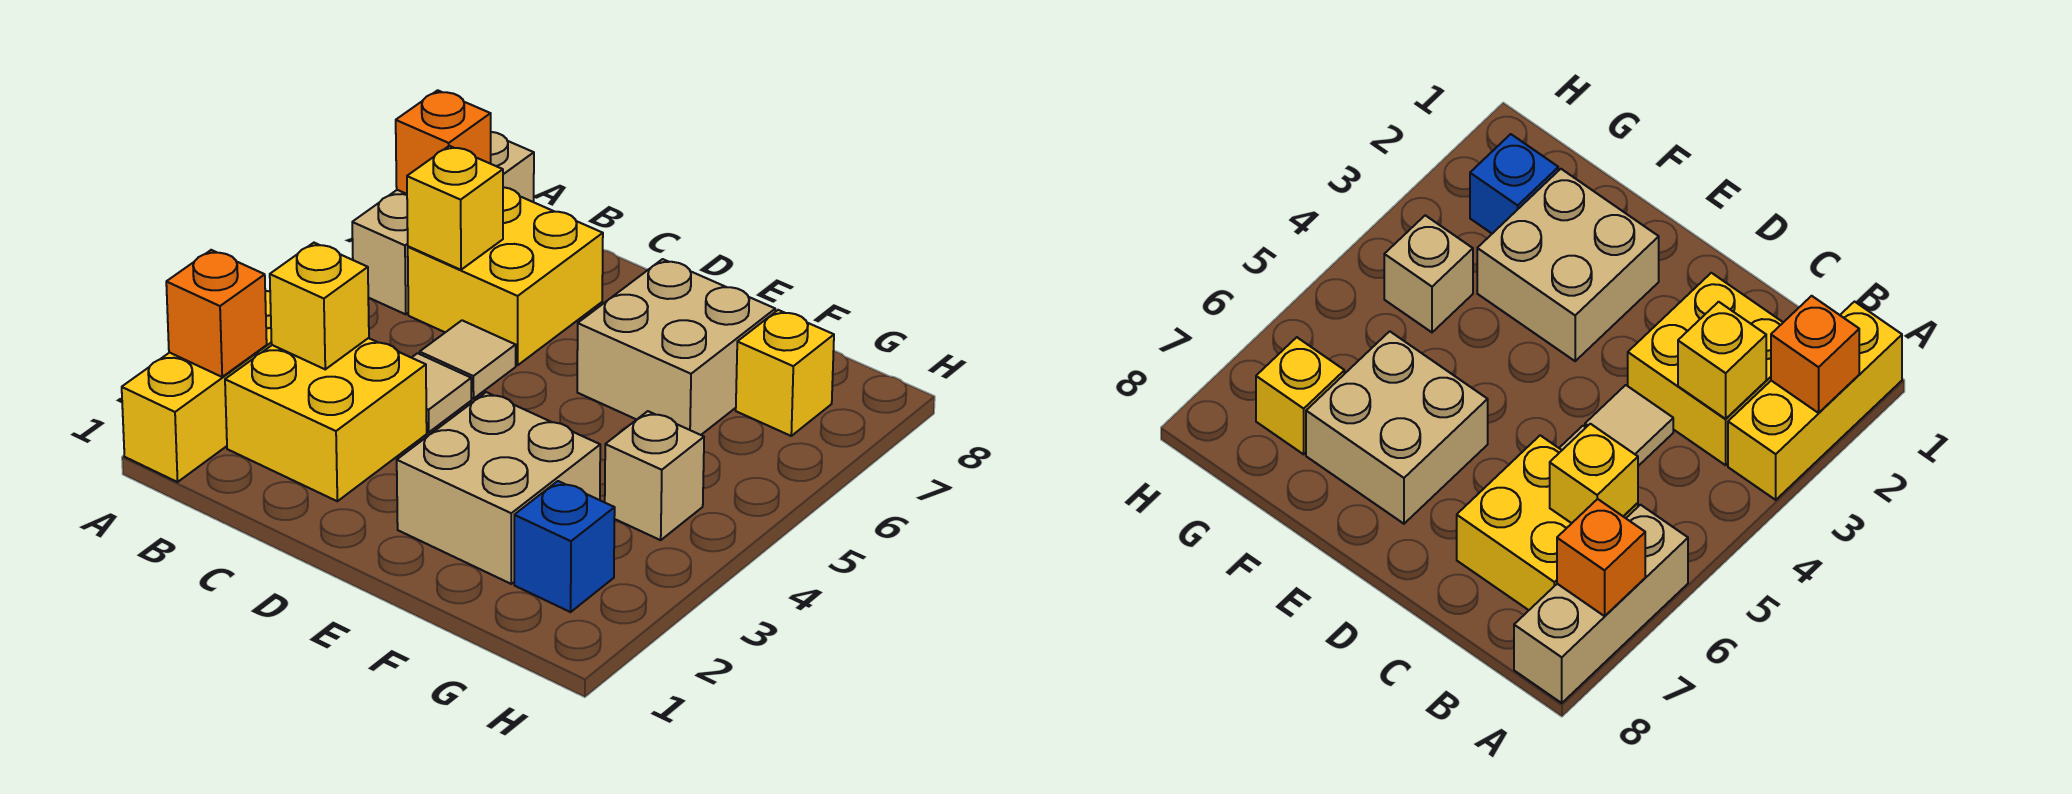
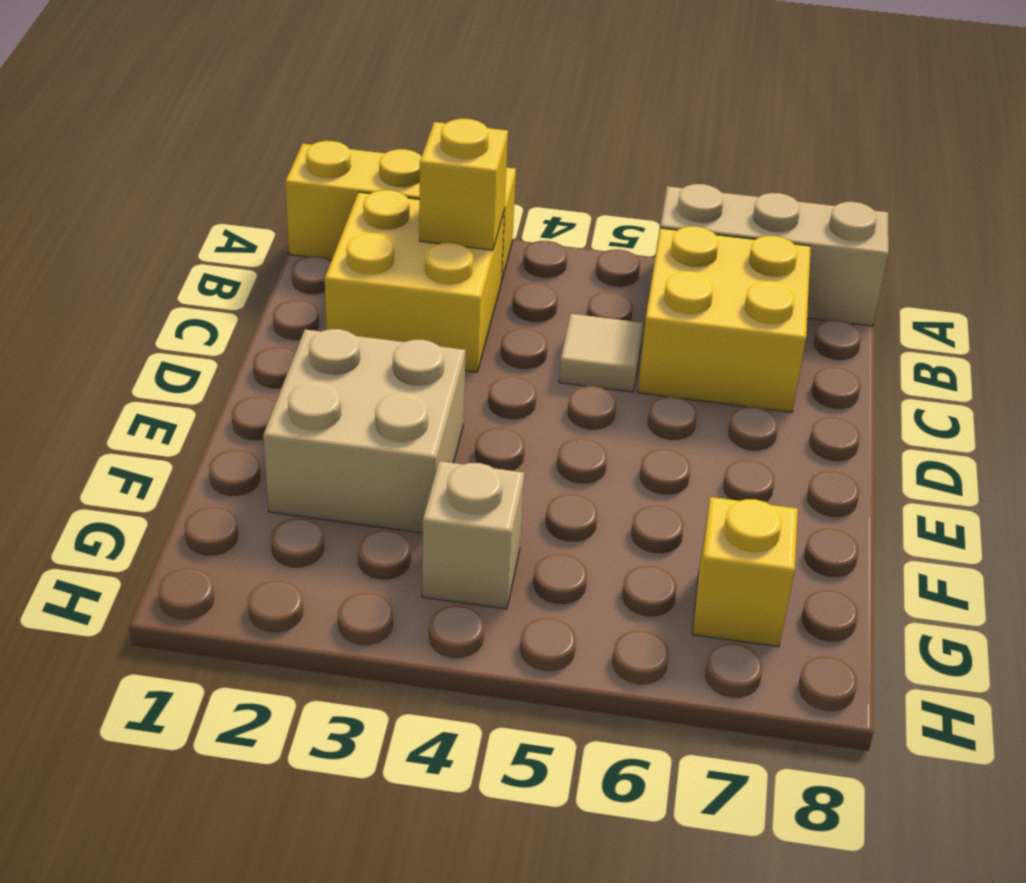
none -> tan 1x1 tile [412,353,471,432]
none -> tan 2x2 brick [577,259,775,435]
none -> blue 1x1 brick [514,481,615,612]

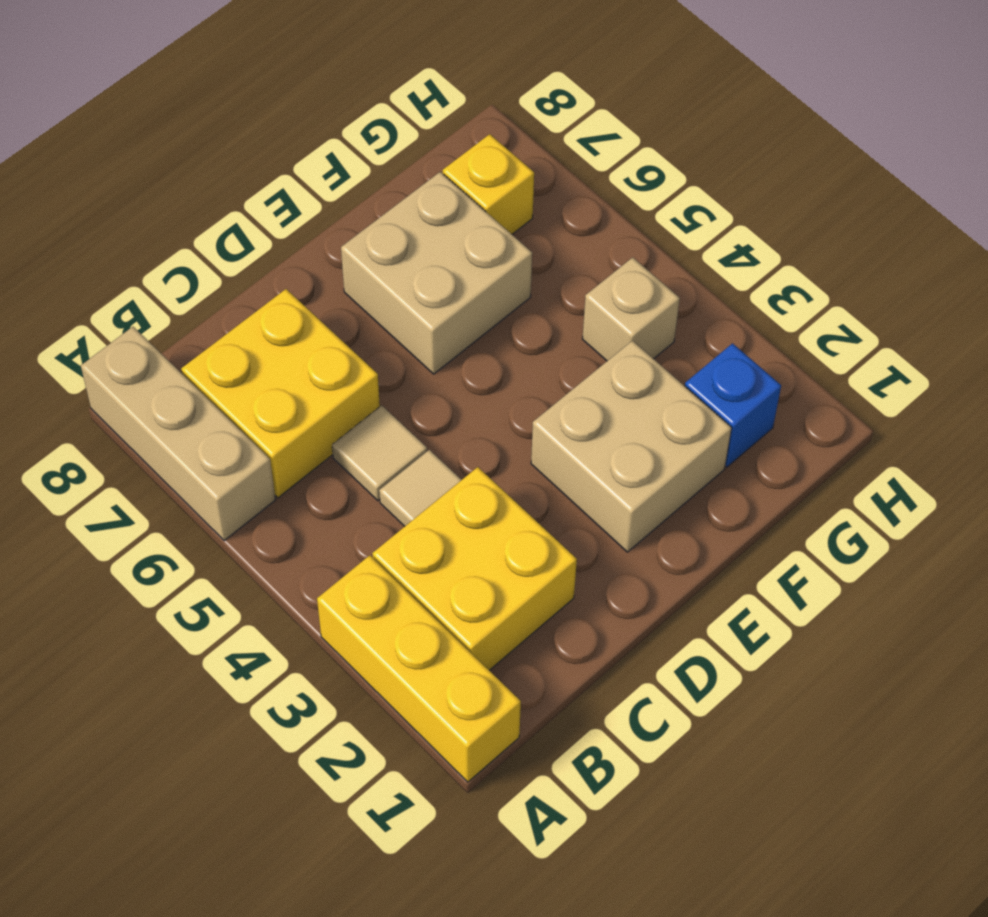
none -> orange 1x1 brick [166,250,267,377]
none -> orange 1x1 brick [396,90,491,194]
none -> yellow 1x1 brick [270,243,369,369]

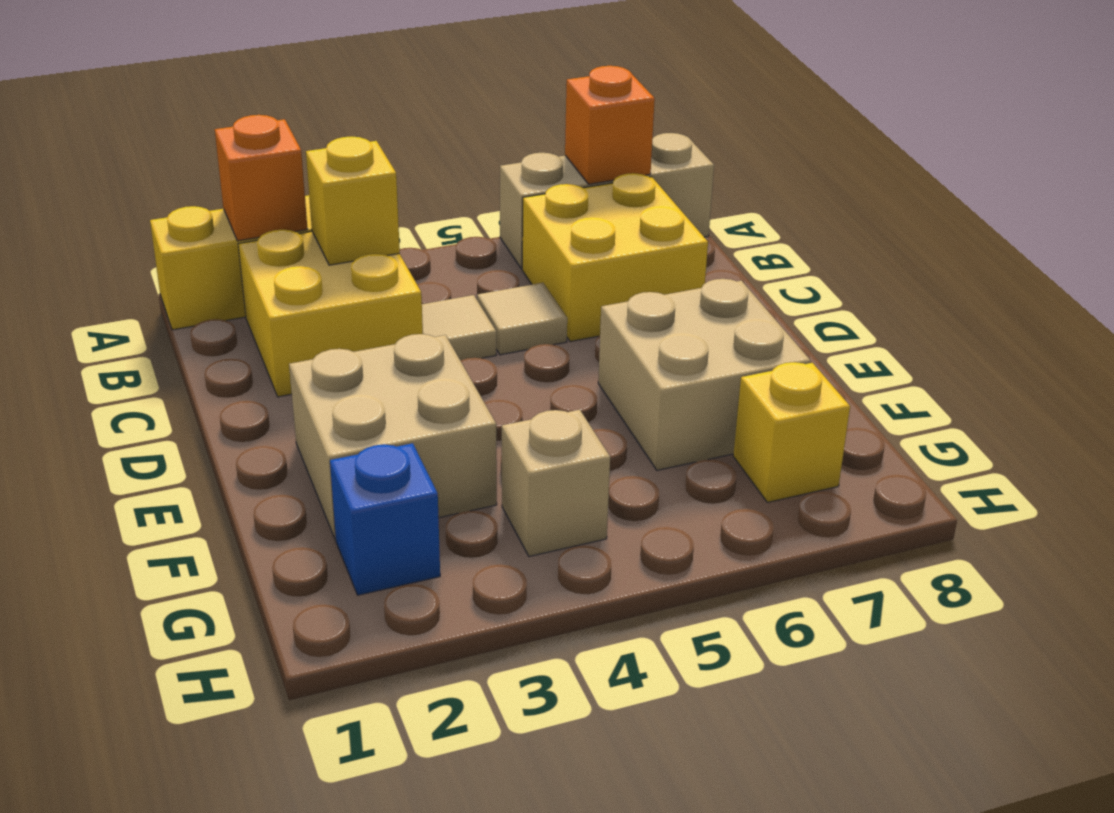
none -> yellow 1x1 brick [407,146,503,270]

